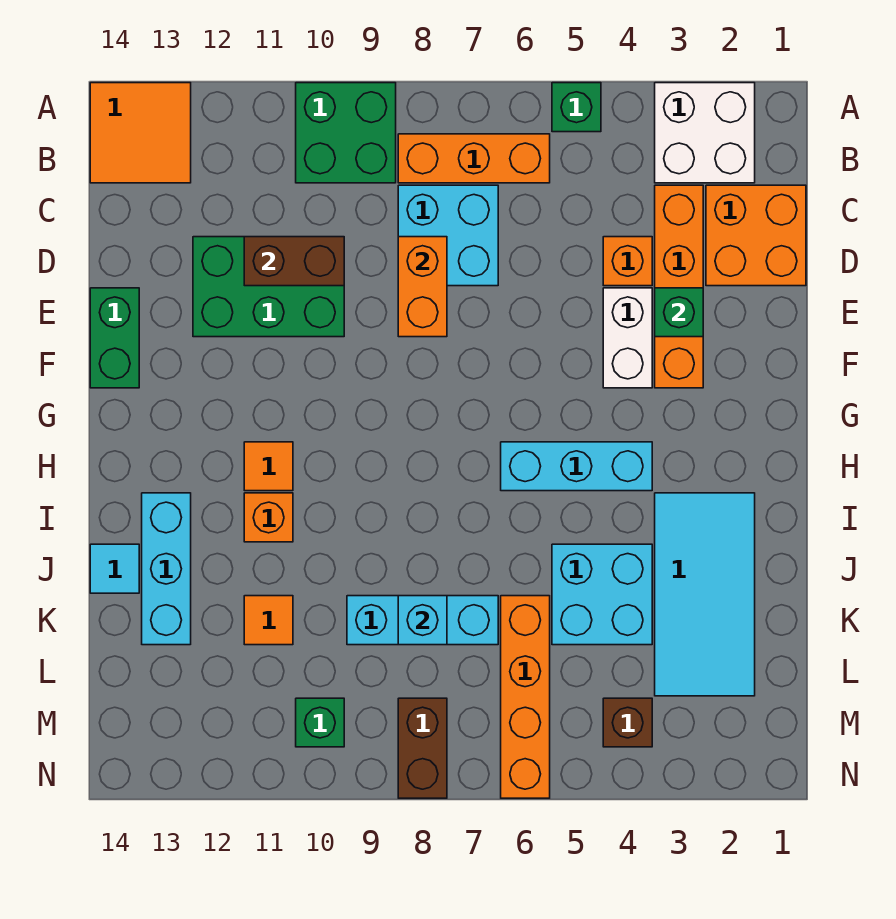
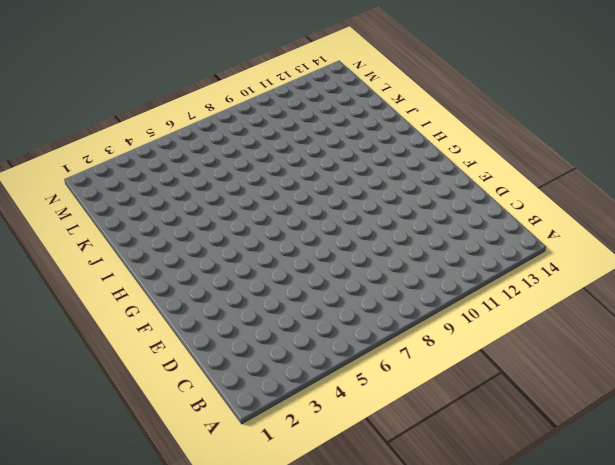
none -> white 2x2 brick [655,83,755,183]
none -> green 1x1 brick [552,83,601,132]
none -> green 2x2 brick [296,83,396,183]

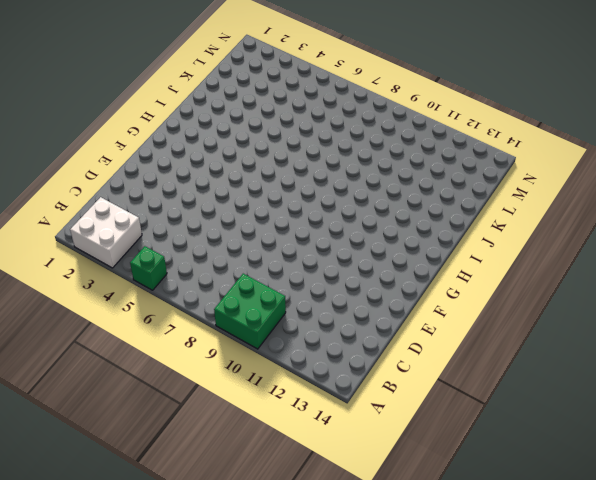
none -> orange 2x2 tile [90,83,191,183]
none -> orange 1x3 brick [398,134,550,183]
none -> orange 2x2 brick [706,185,806,286]

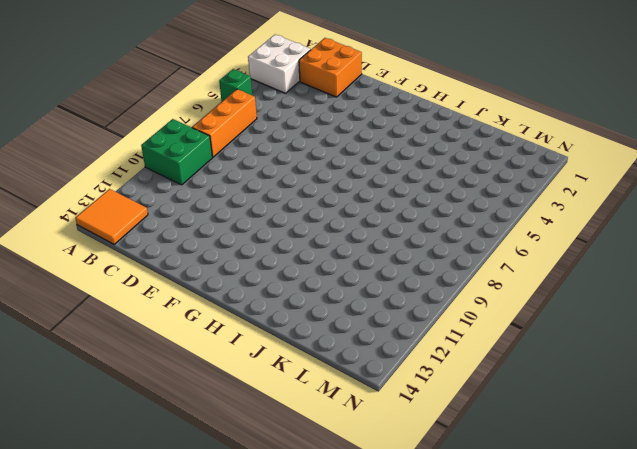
none -> orange 1x4 brick [655,185,703,388]
none -> cyan 2x2 brick [398,185,498,286]
none -> orange 1x1 brick [603,237,652,286]

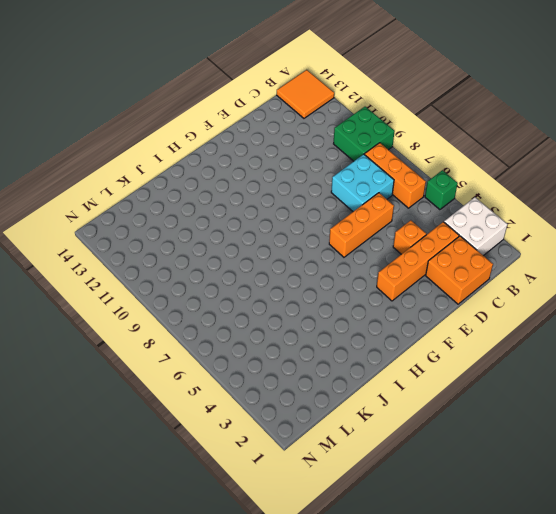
orange 1x3 brick [329,193,394,257] -> none
none -> green 2x3 brick [193,237,344,337]
none -> white 1x2 brick [603,288,652,388]
none -> green 1x2 brick [90,288,139,388]

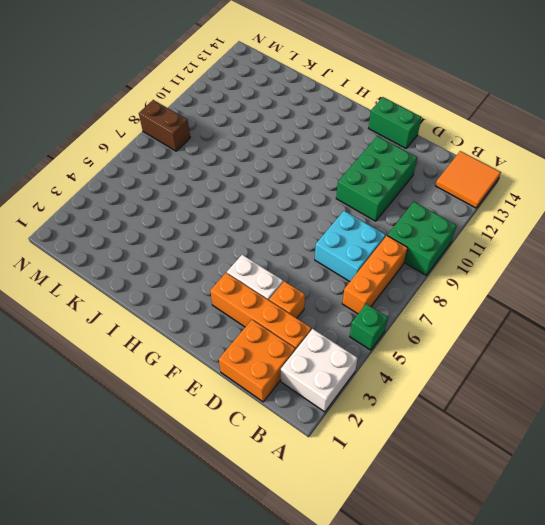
none -> cyan 1x3 brick [501,442,652,491]
none -> orange 1x1 tile [244,442,293,491]
none -> cyan 2x4 tile [655,493,755,696]

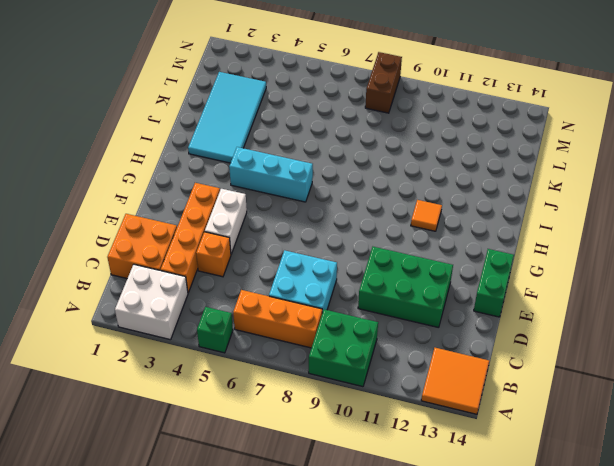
none -> orange 1x1 brick [244,493,293,542]
none -> cyan 1x3 brick [142,493,191,645]
none -> cyan 2x2 brick [552,544,652,645]

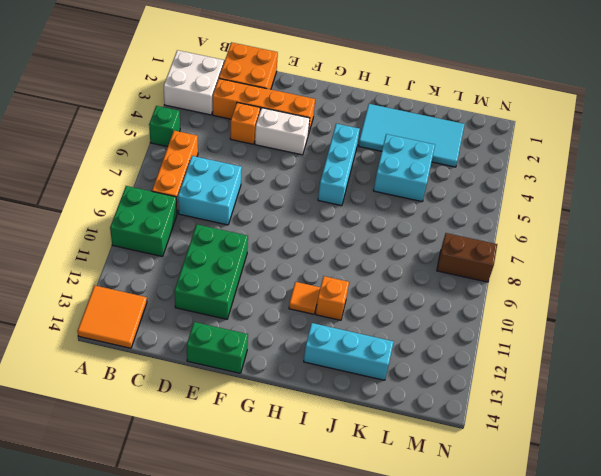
none -> cyan 1x1 tile [90,544,139,593]
none -> orange 1x4 brick [501,596,550,798]
none -> cyan 1x3 brick [347,596,498,645]

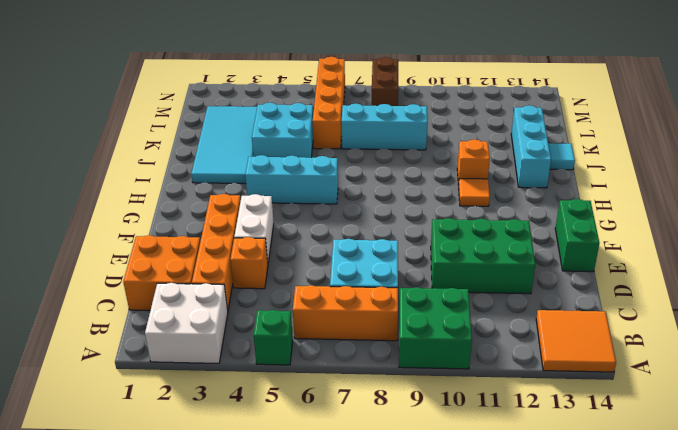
none -> orange 1x1 tile [244,596,293,645]
none -> brown 1x1 brick [603,698,652,747]
none -> green 1x1 brick [296,698,344,747]

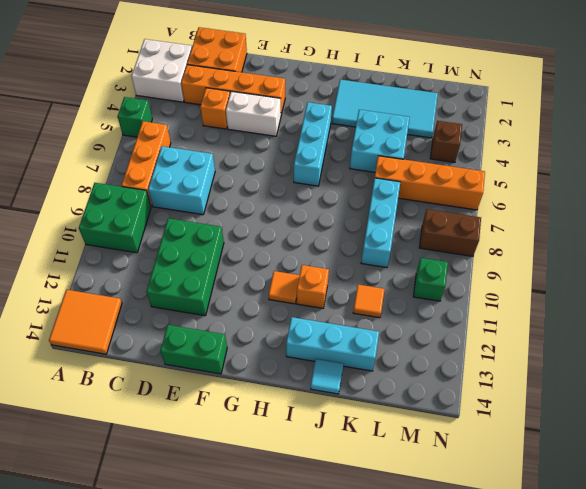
none -> orange 1x2 brick [398,237,447,337]
none -> brown 1x2 brick [244,237,344,286]
none -> green 1x1 brick [655,288,703,337]

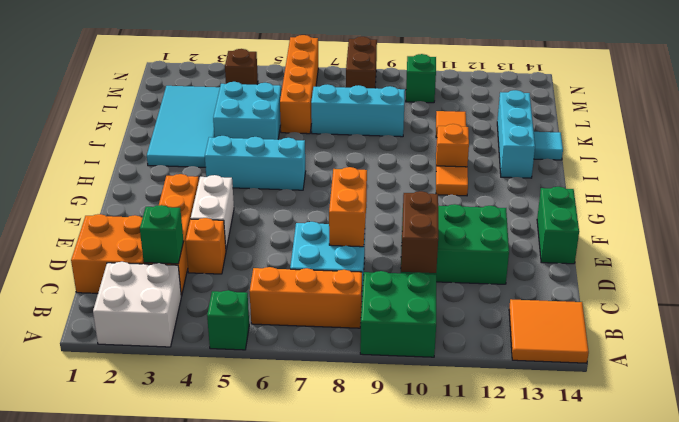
green 1x1 brick [140,205,184,264] -> green 1x1 brick moved to [655,288,703,337]
brown 1x2 brick [401,191,438,273] -> brown 1x2 brick turned to [244,237,344,286]
none -> cyan 1x1 brick [398,596,447,645]

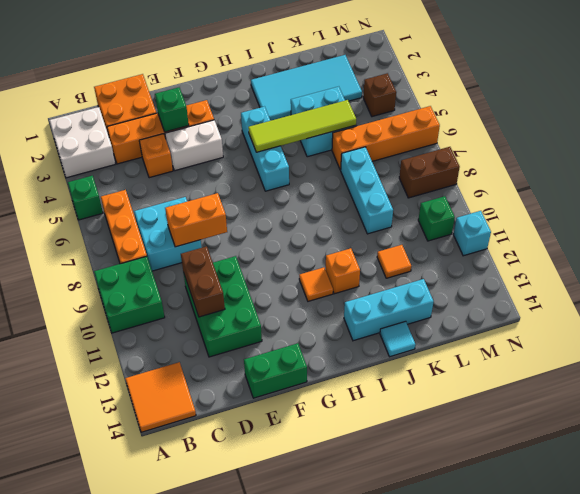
lime 1x4 tile [248,100,356,152] -> none
cyan 1x1 brick [453,211,491,256] -> cyan 1x1 brick moved to [398,596,447,645]

